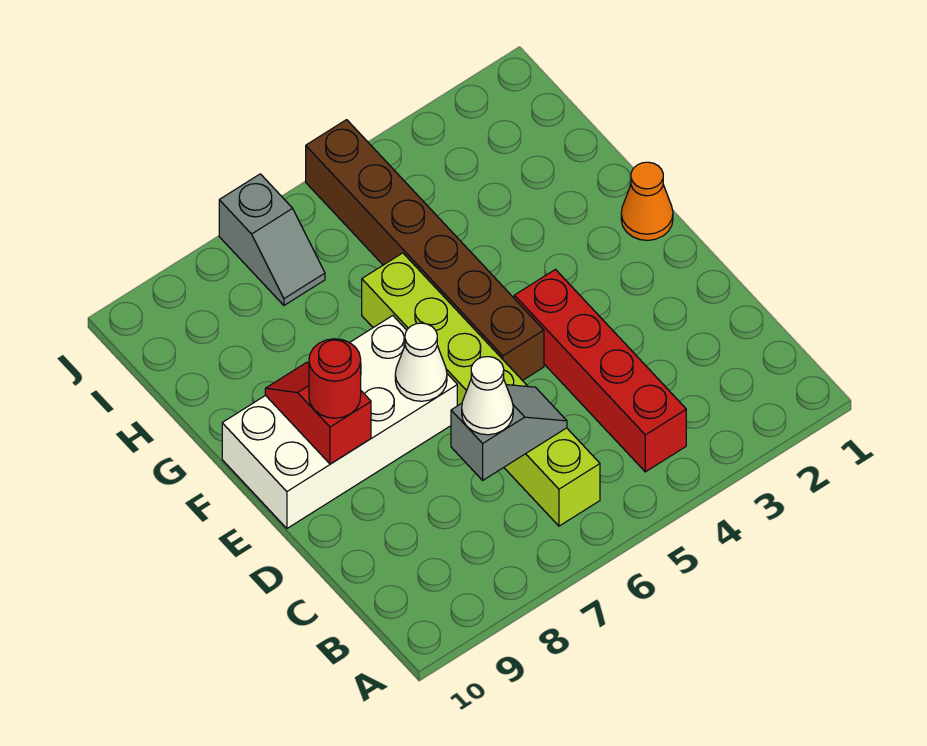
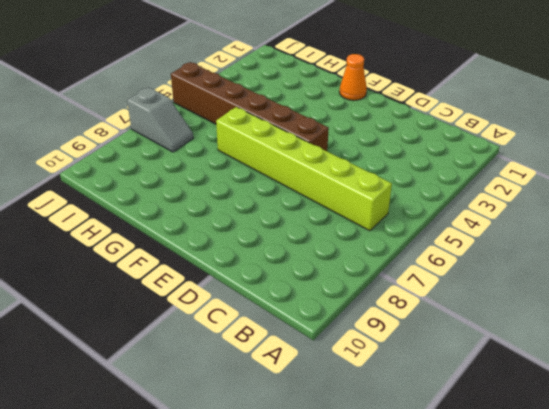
none -> red 1x4 brick [514,270,686,472]
none -> white 2x4 brick [222,316,457,528]

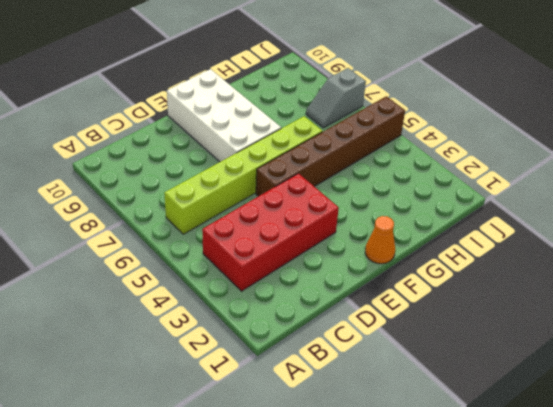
red 2x4 brick [202,173,339,291] -> red 1x4 brick [514,270,686,472]
none -> grey 1x2 slope [451,385,567,480]
none -> white 1x1 cone [395,323,447,401]

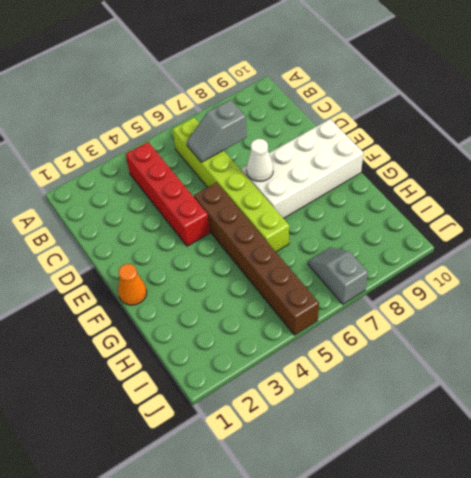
none -> red 1x2 slope [265,362,371,464]
none -> white 1x1 cone [462,357,513,435]

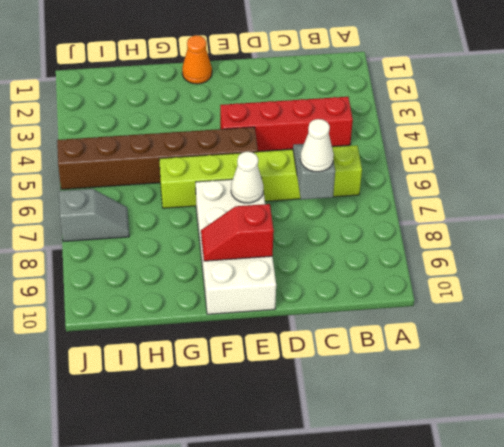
none -> red 1x1 round brick [309,339,361,418]

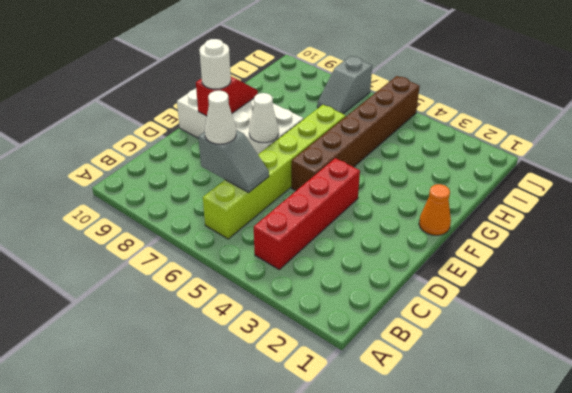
white 1x1 round brick [199,39,231,89] -> red 1x1 round brick [309,339,361,418]

